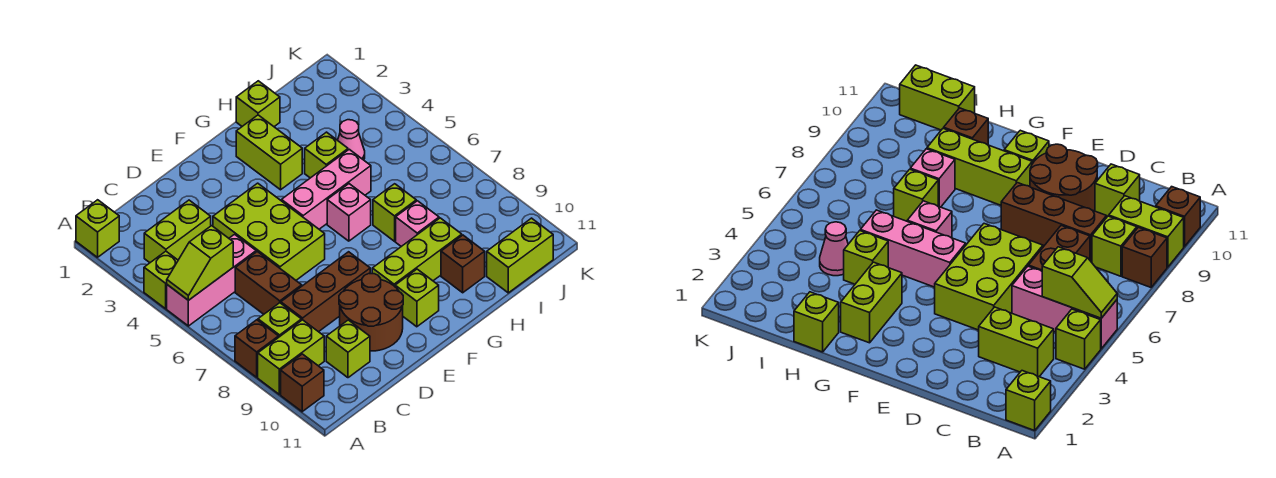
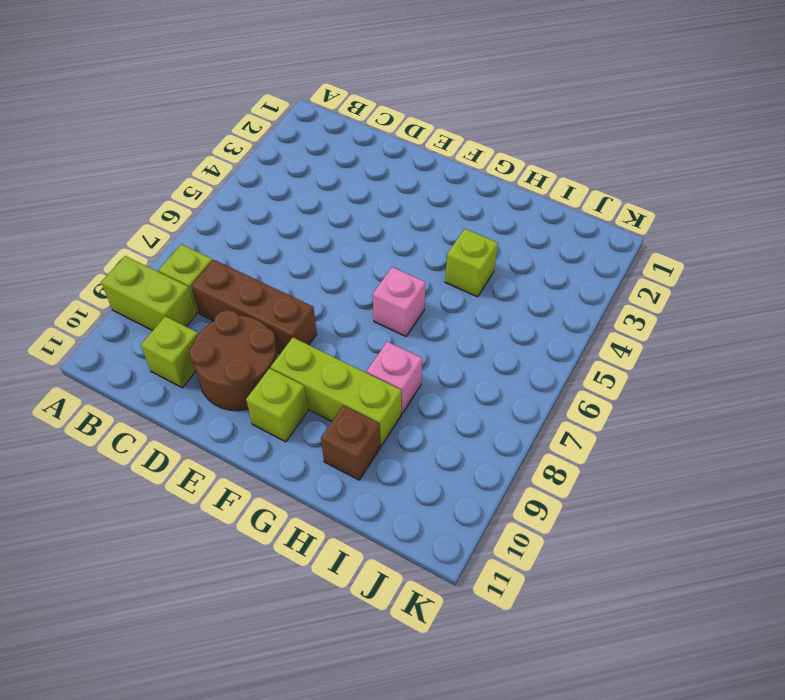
none -> lime 1x1 brick [76,200,119,257]
none -> lime 1x1 brick [144,251,178,309]
none -> pink 1x3 brick [167,234,256,326]

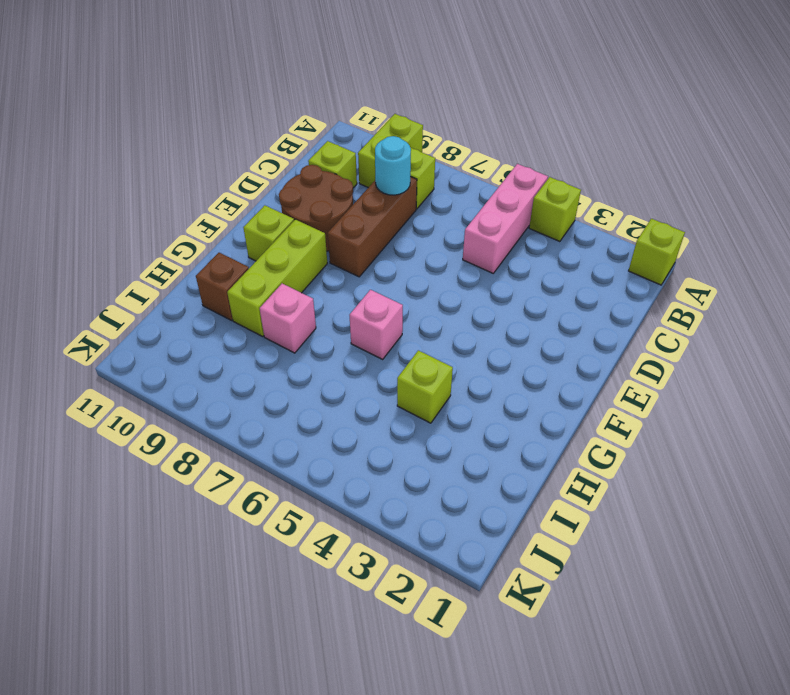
cyan 1x1 round brick [375,136,411,195] -> none
none -> brown 1x1 brick [235,320,279,377]
none -> brown 1x1 brick [281,354,324,412]
none -> lime 1x2 brick [144,200,211,263]

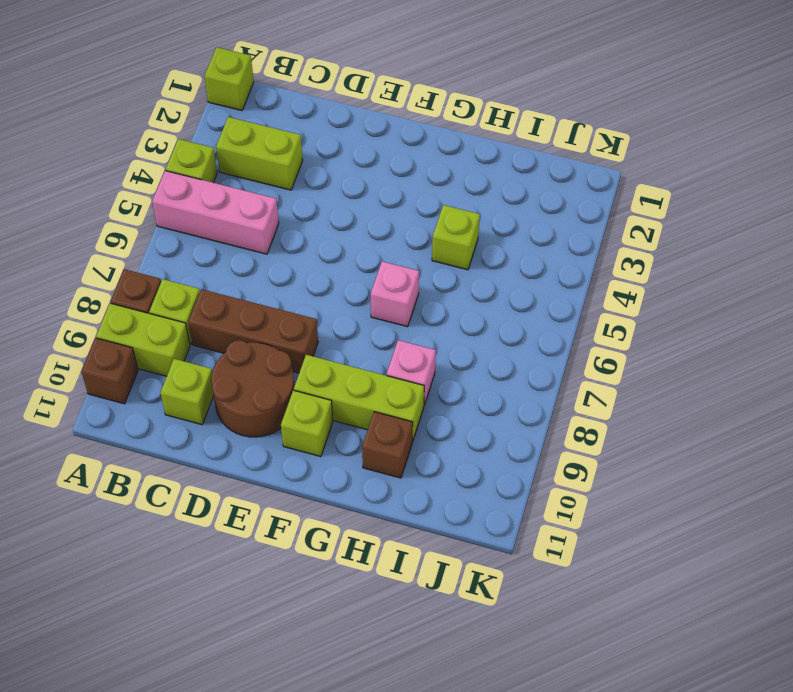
none -> brown 1x2 brick [235,252,302,314]
none -> lime 2x3 brick [213,183,325,280]
none -> pink 1x3 brick [282,149,371,229]

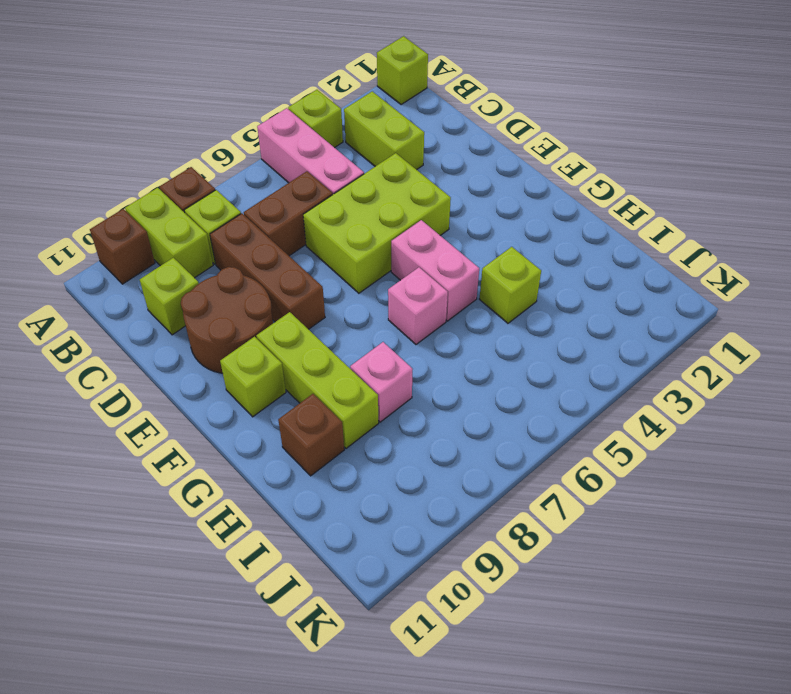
pink 1x2 brick [391,220,479,321] -> pink 1x3 brick [282,149,371,229]
none -> lime 1x2 brick [236,115,302,190]
none -> lime 1x1 brick [236,81,280,127]
none -> lime 1x1 brick [373,184,416,241]

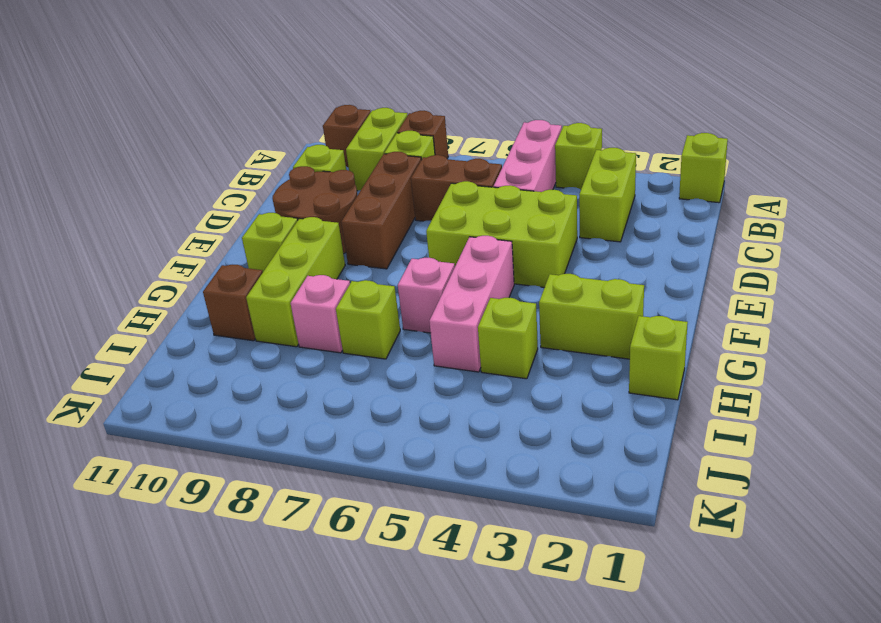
none -> pink 1x1 cone [338,120,365,160]
none -> lime 1x2 brick [487,218,553,293]
none -> lime 1x2 slope [167,226,233,300]

